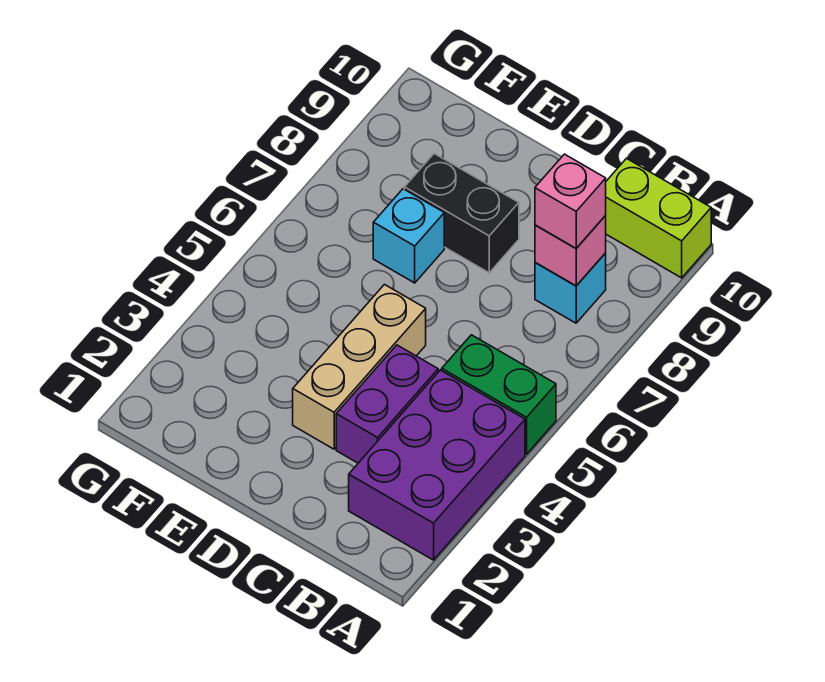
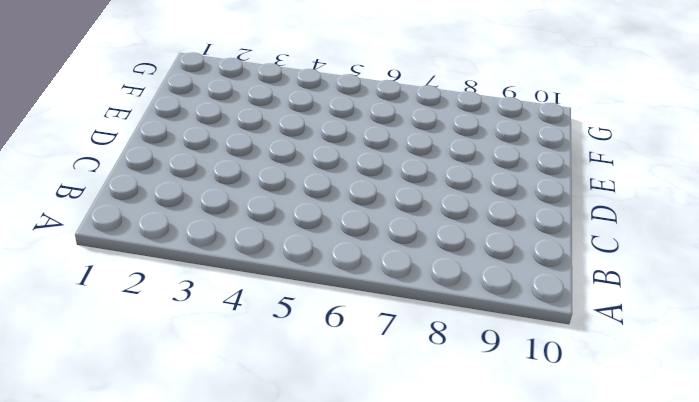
none -> purple 2x3 brick [349,370,525,560]
none -> green 1x2 brick [442,335,556,454]

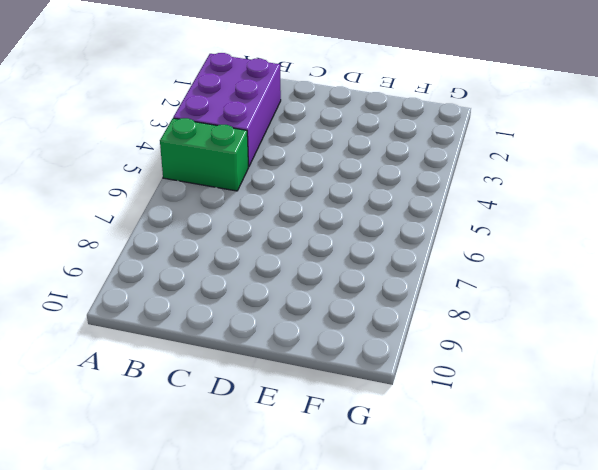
none -> lime 1x2 brick [605,159,711,278]
none -> cyan 1x1 brick [535,253,606,323]

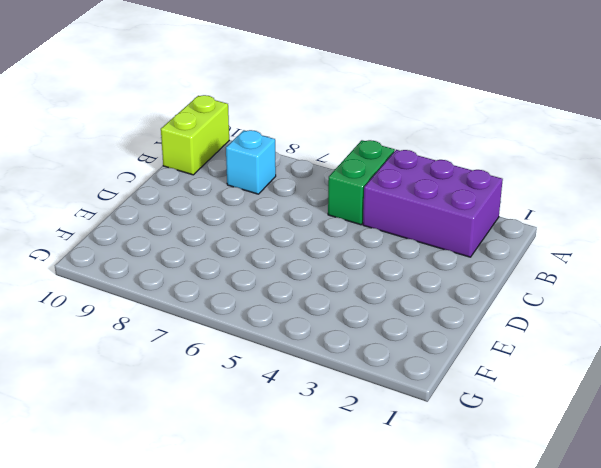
none -> purple 1x2 brick [336,345,438,463]
none -> tan 1x3 brick [293,285,426,449]

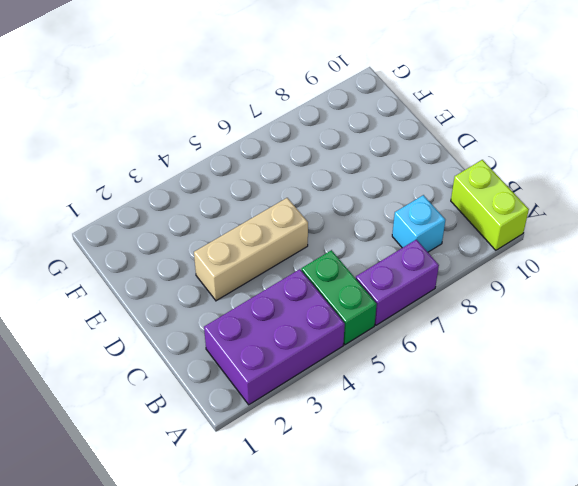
purple 1x2 brick [356,240,439,325] -> purple 1x2 brick moved to [336,345,438,463]
none -> black 1x2 brick [404,154,519,273]
none -> cyan 1x1 brick [373,189,444,283]

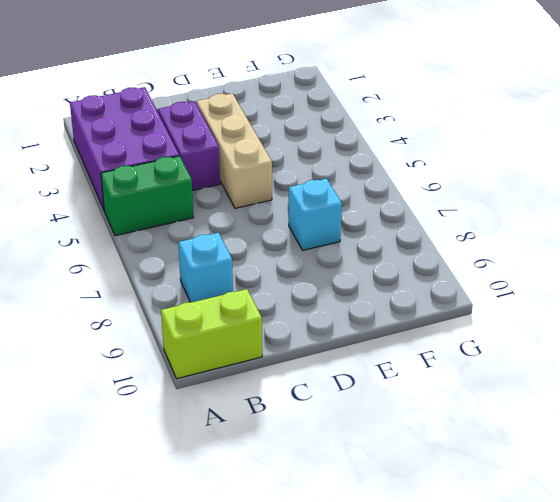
none -> black 1x2 brick [404,154,519,273]
none -> pink 1x1 brick [535,216,606,286]

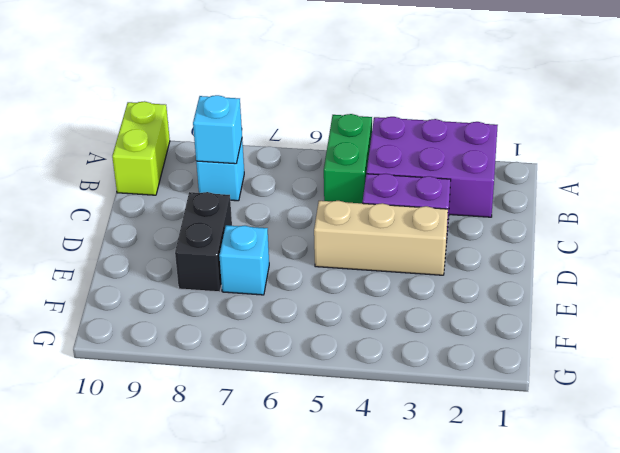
cyan 1x1 brick [193,95,242,164] -> pink 1x1 brick [535,216,606,286]
none -> pink 1x1 brick [535,154,606,248]

